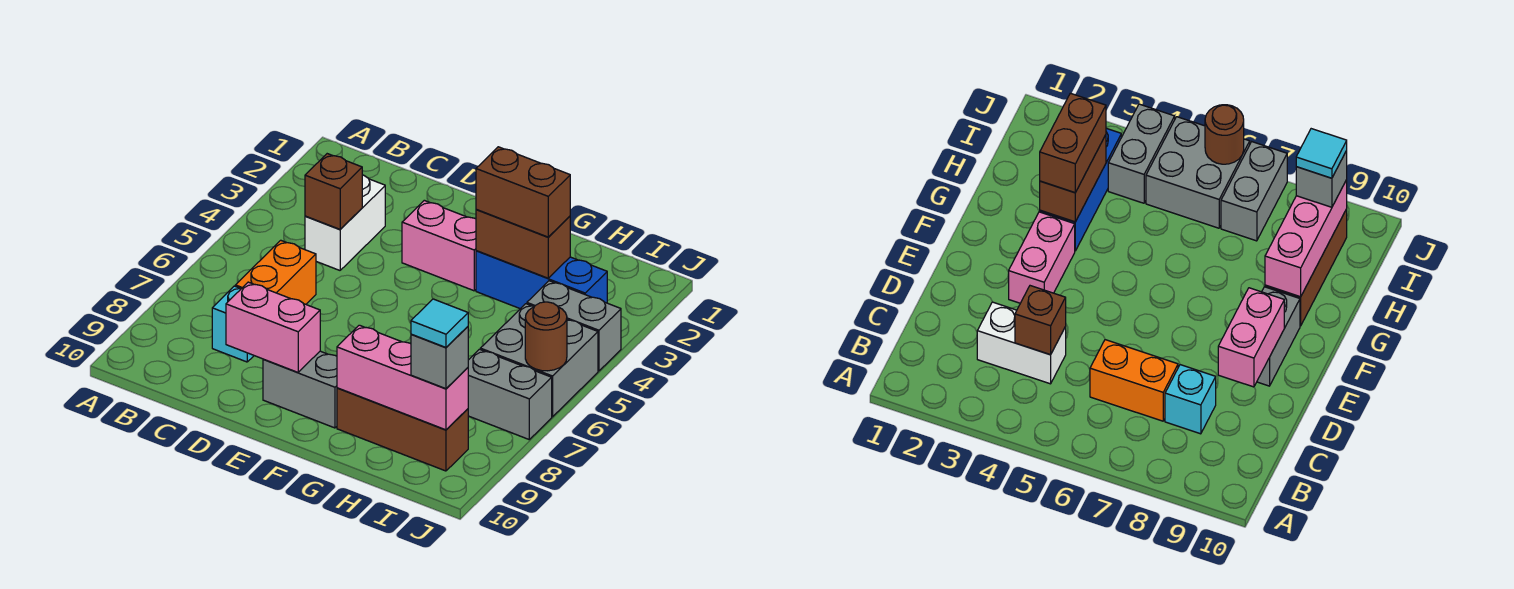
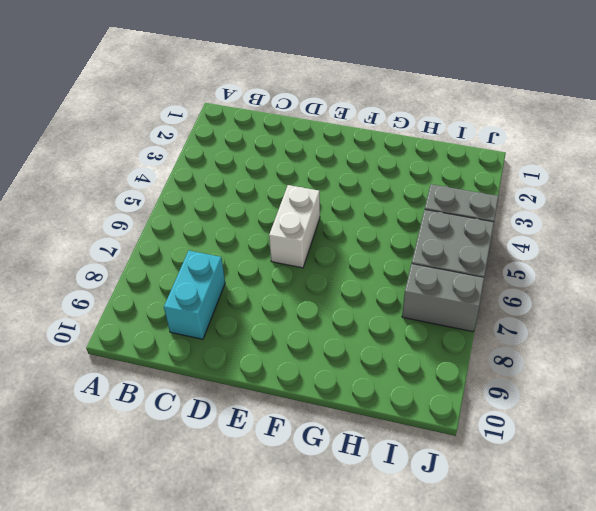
cyan 1x2 brick [164,251,225,339] -> cyan 1x1 brick [212,286,254,362]
white 1x2 brick [269,185,320,268] -> white 1x2 brick moved to [305,175,385,270]
none -> orange 1x2 brick [235,240,316,304]
none -> pink 1x2 brick [402,200,476,291]
none -> grey 1x2 brick [263,351,337,428]

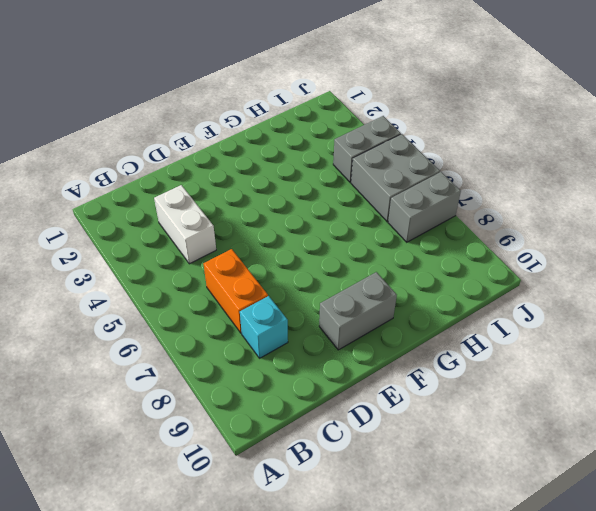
none -> pink 1x2 brick [402,200,476,291]
none -> blue 1x3 brick [476,251,607,309]
none -> brown 1x3 brick [337,388,468,471]

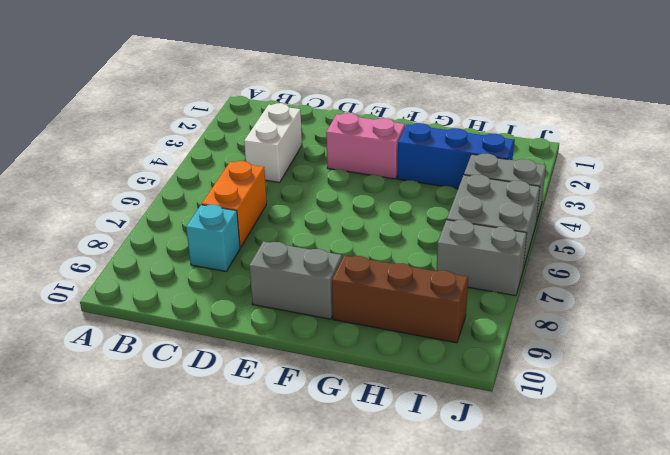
none -> brown 1x1 brick [305,154,362,229]
none -> pink 1x2 brick [226,282,320,372]
none -> brown 1x2 brick [476,210,570,278]

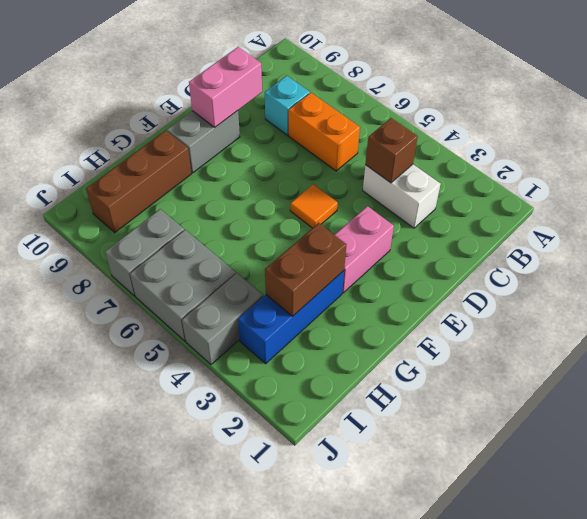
orange 1x1 tile [290,184,338,228] -> none
none -> pink 1x3 brick [337,325,468,430]
none -> brown 1x1 round brick [525,302,567,371]
none -> brown 1x2 brick [476,147,570,237]

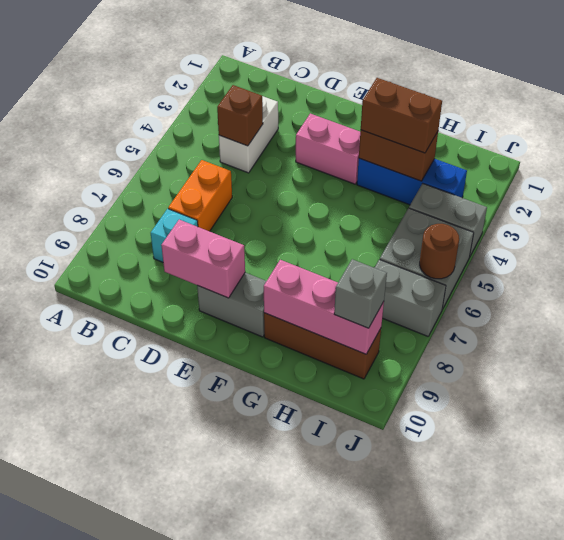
none -> cyan 1x1 tile [411,299,468,347]

